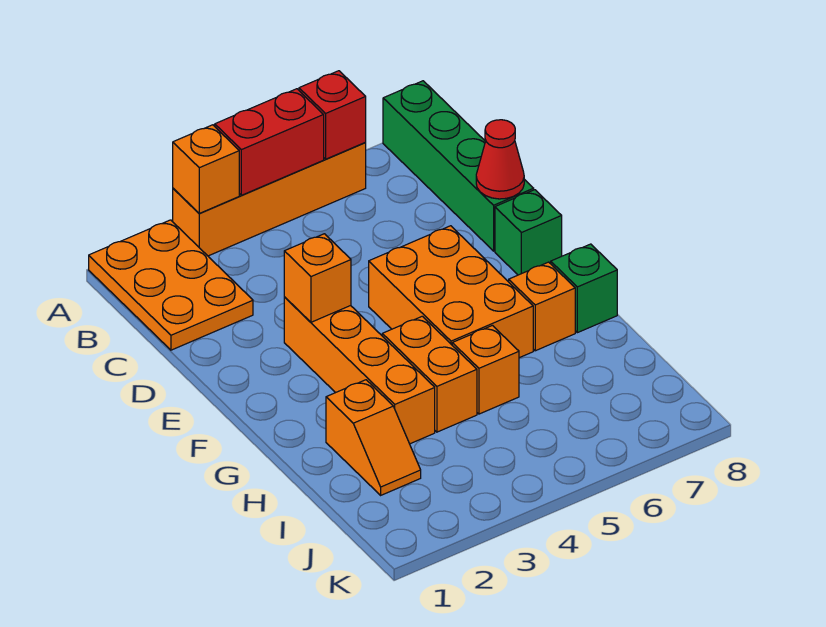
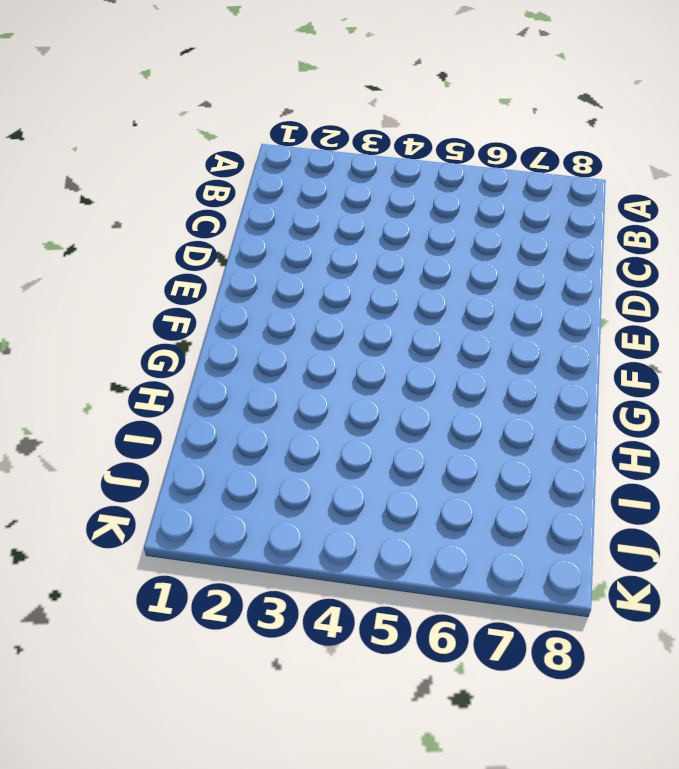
none -> orange 2x3 plate [89,220,253,350]
none -> orange 1x4 brick [173,143,366,256]
none -> green 1x4 brick [383,81,534,251]

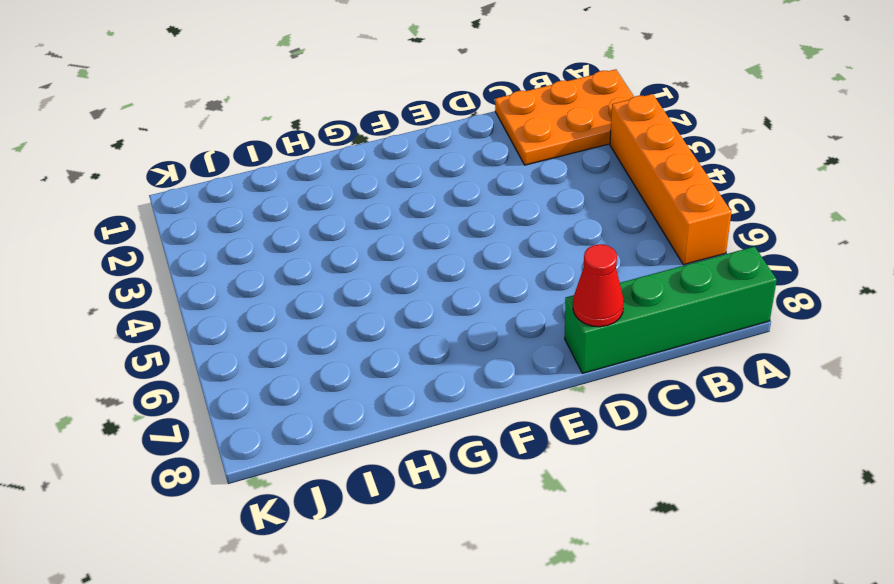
none -> orange 1x4 brick [284,297,435,444]
none -> orange 2x3 brick [369,226,533,358]
none -> green 1x1 brick [495,190,562,275]

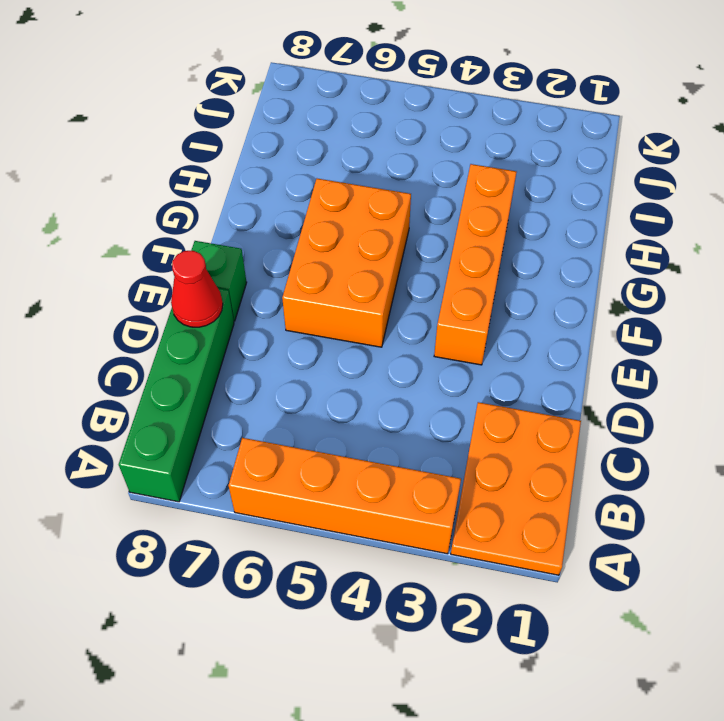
none -> orange 1x2 brick [382,316,477,432]
none -> orange 1x1 brick [509,262,575,351]
none -> green 1x1 brick [551,244,617,333]

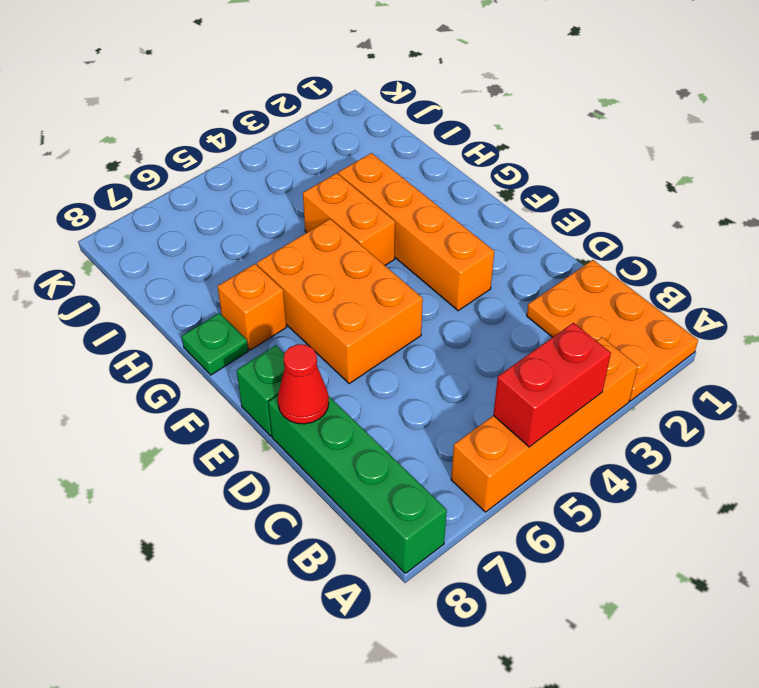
green 1x1 plate [182,313,248,375] -> green 1x1 brick [551,244,617,333]
none -> orange 1x2 slope [326,380,421,495]
none -> orange 1x1 brick [452,325,519,414]
none -> orange 1x1 brick [173,125,239,214]

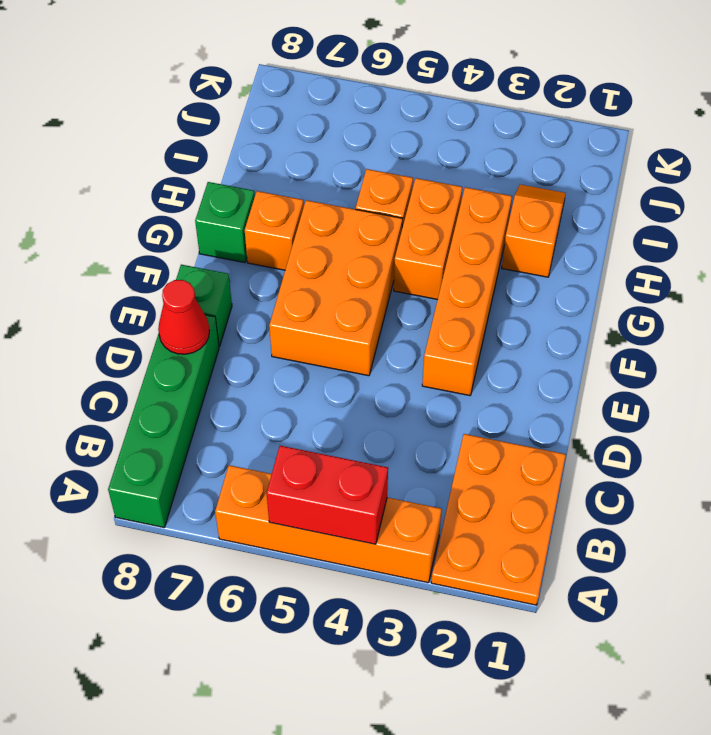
none -> orange 1x1 brick [173,125,239,214]
none -> red 1x1 brick [299,71,366,159]
none -> orange 1x1 brick [284,234,351,322]

